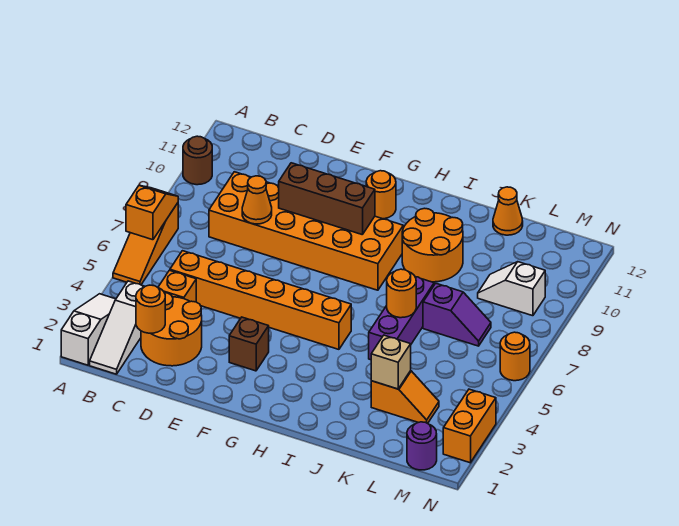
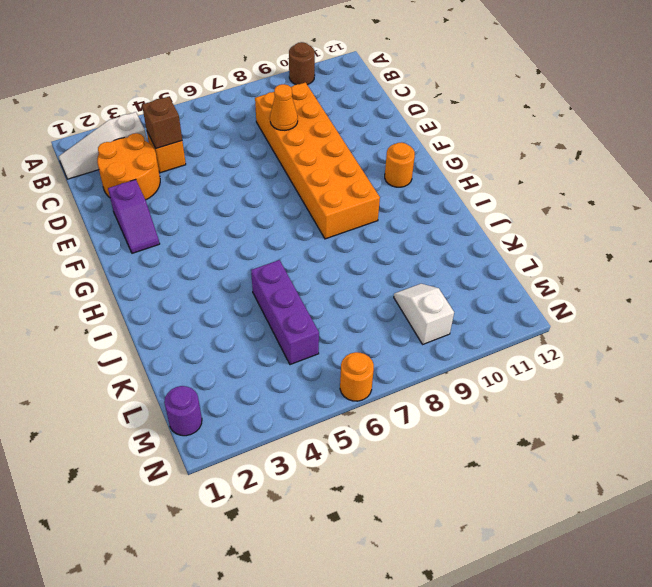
brown 1x1 brick [142,97,182,148] -> brown 1x1 brick moved to [229,317,269,371]
purple 1x2 slope [108,179,160,253] -> purple 1x2 slope moved to [423,283,491,346]
purple 1x3 brick [251,260,319,365] -> purple 1x3 brick turned to [369,277,434,360]
none -> white 1x3 slope [61,294,116,365]
none -> orange 1x3 slope [113,203,178,285]
none -> orange 1x6 brick [170,251,351,349]

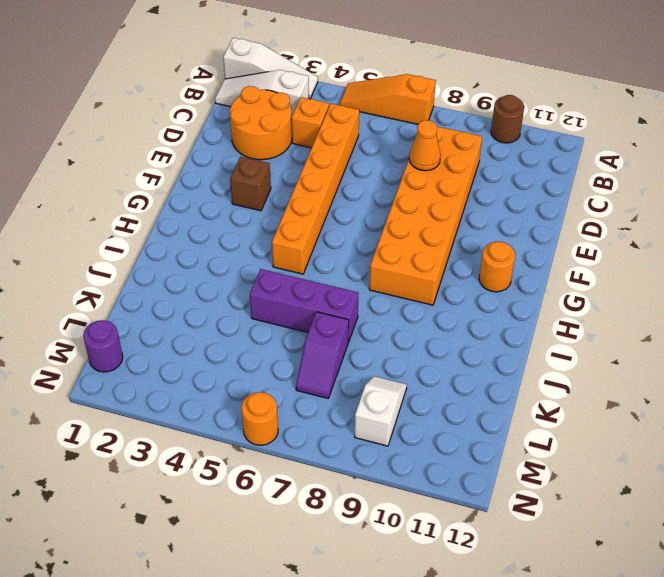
none -> orange 2x2 round brick [402,208,463,282]
none -> orange 1x2 slope [371,371,439,424]
none -> orange 1x1 cone [493,187,523,235]

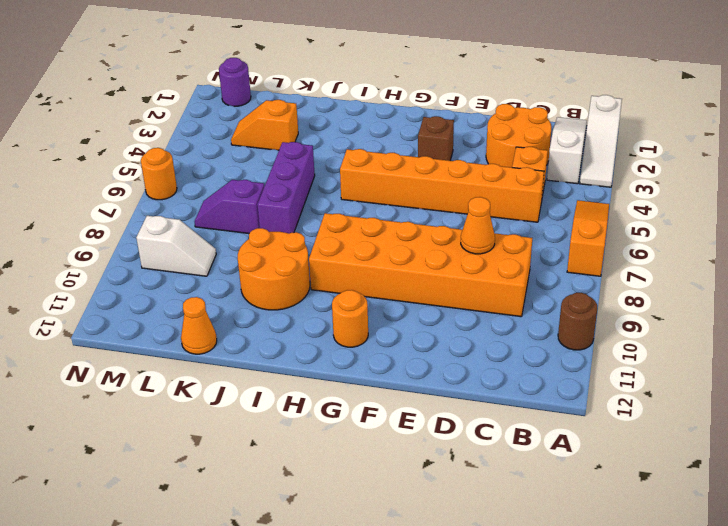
none -> orange 1x2 brick [443,389,496,463]
none -> orange 1x2 slope [126,186,178,240]
none -> orange 1x1 round brick [136,285,165,333]

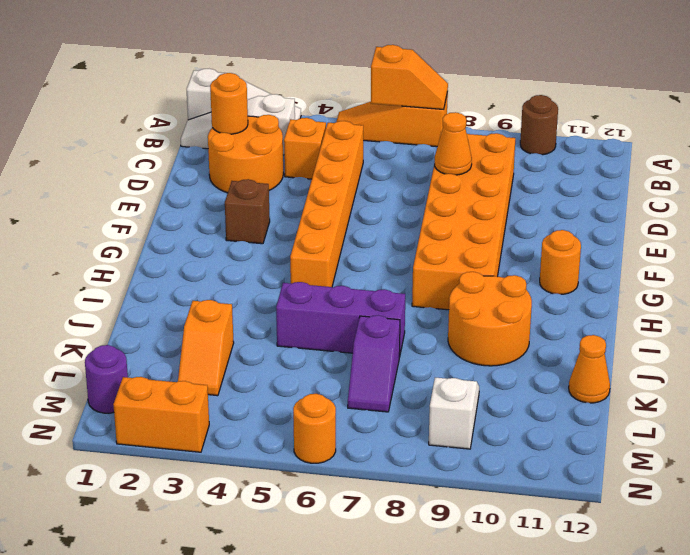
none -> brown 1x3 brick [279,163,375,235]
none -> orange 1x1 round brick [387,269,416,318]
none -> tan 1x1 brick [371,335,411,389]

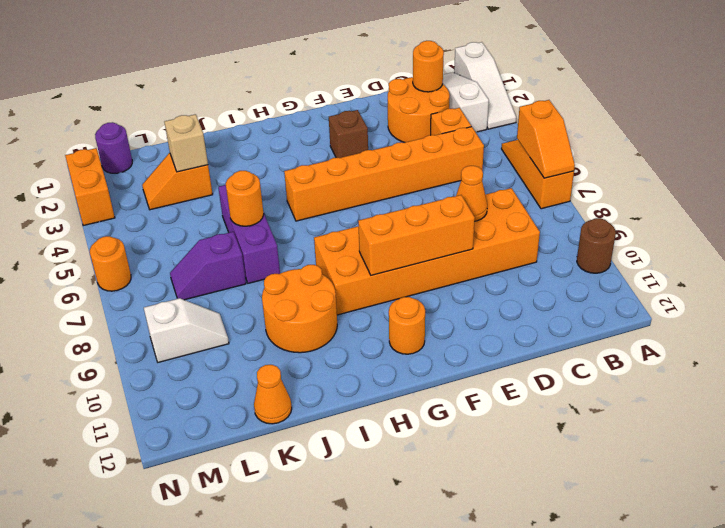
orange 1x3 brick [358,195,475,275] -> brown 1x3 brick [279,163,375,235]

